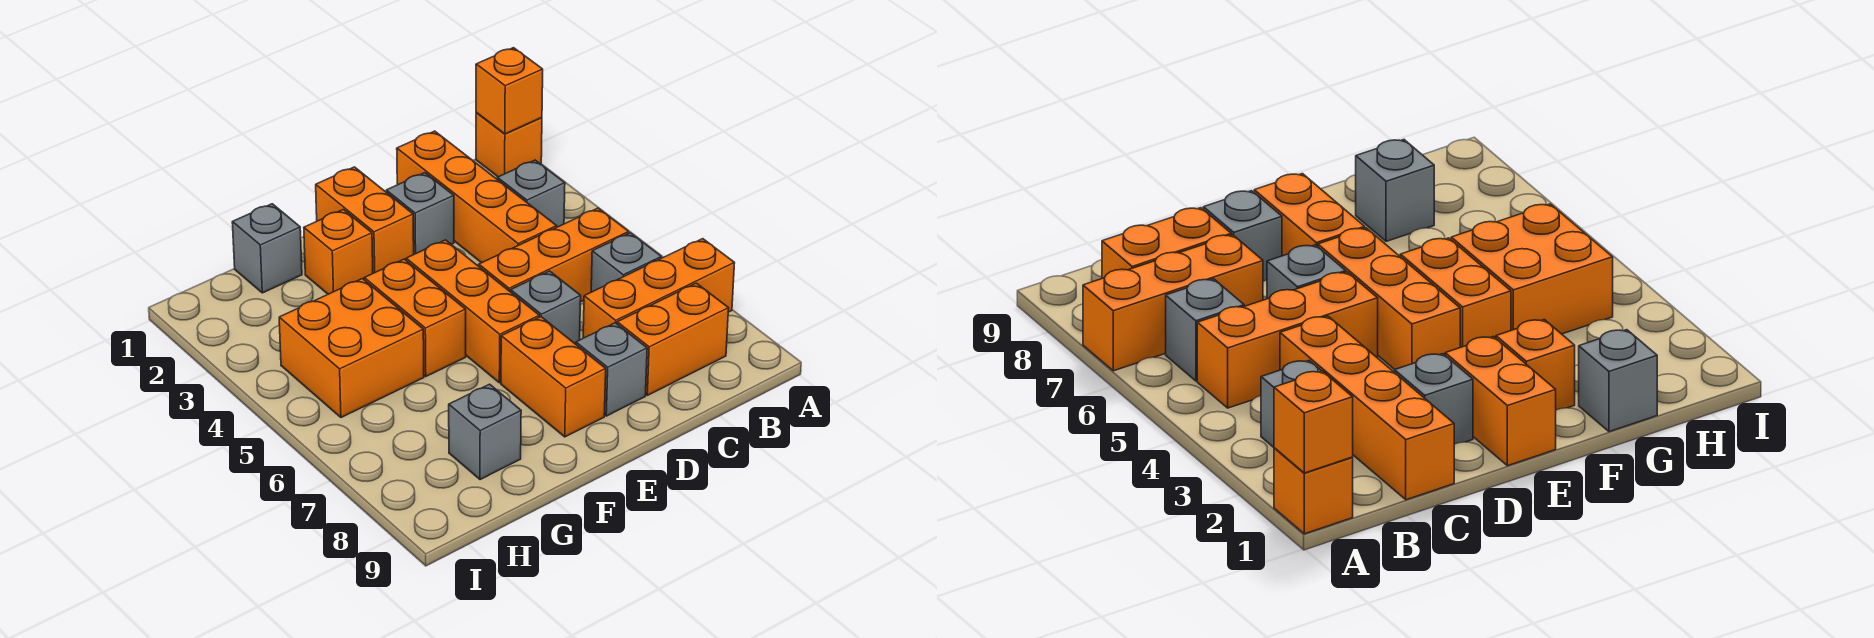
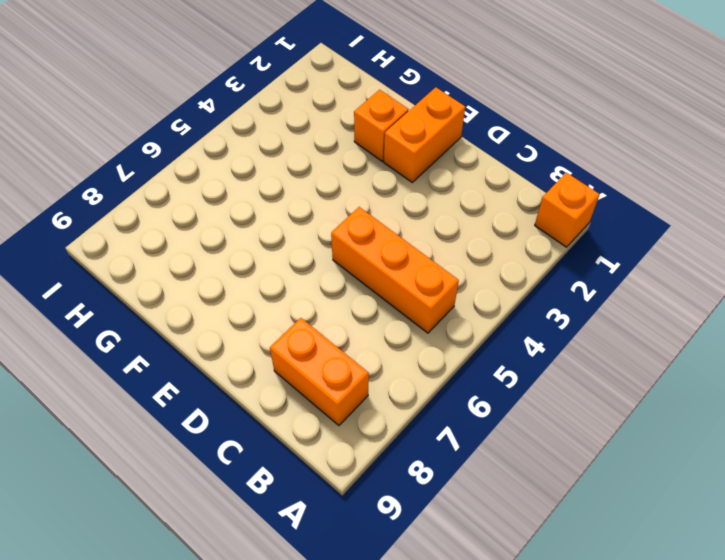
none -> orange 1x3 brick [583,239,734,338]
none -> grey 1x1 brick [497,160,565,227]
none -> grey 1x1 brick [591,233,661,292]

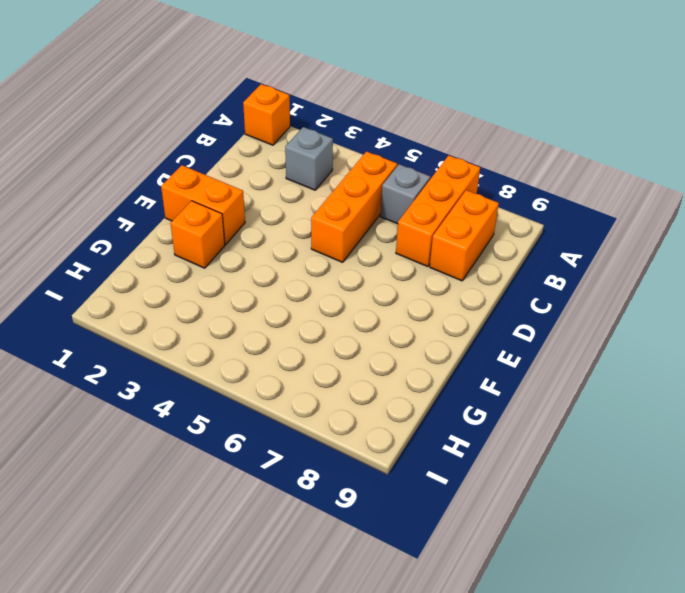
none -> orange 1x4 brick [397,131,557,263]
none -> grey 1x1 brick [386,173,454,254]
none -> grey 1x1 brick [511,271,581,344]

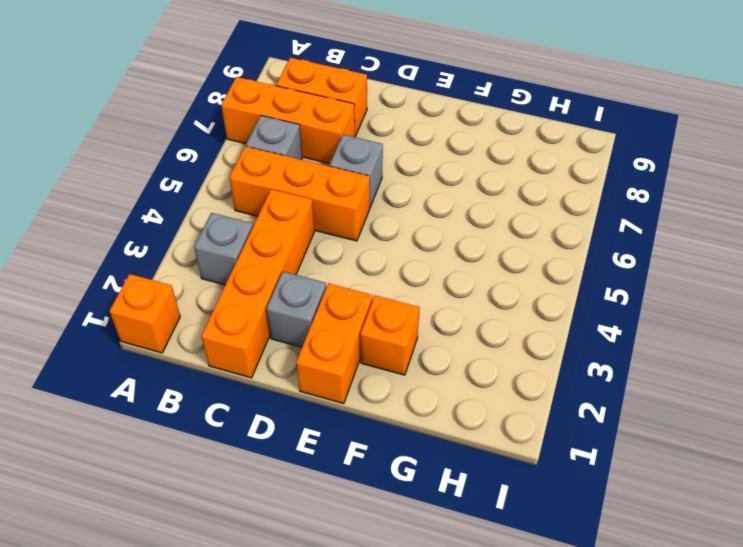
none -> grey 1x1 brick [576,323,647,416]
none -> orange 1x3 brick [406,240,539,383]
none -> orange 1x2 brick [501,317,606,437]

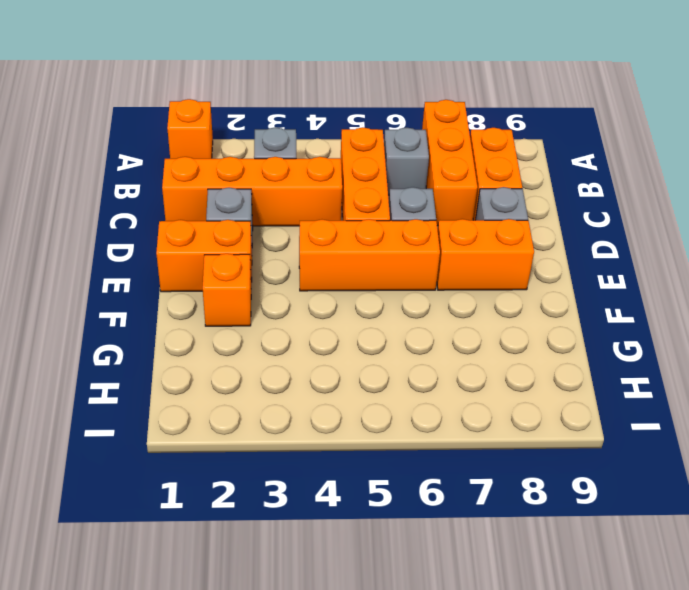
none -> orange 1x2 brick [364,259,466,376]
none -> grey 1x1 brick [232,204,302,293]
none -> orange 2x2 brick [279,279,424,417]

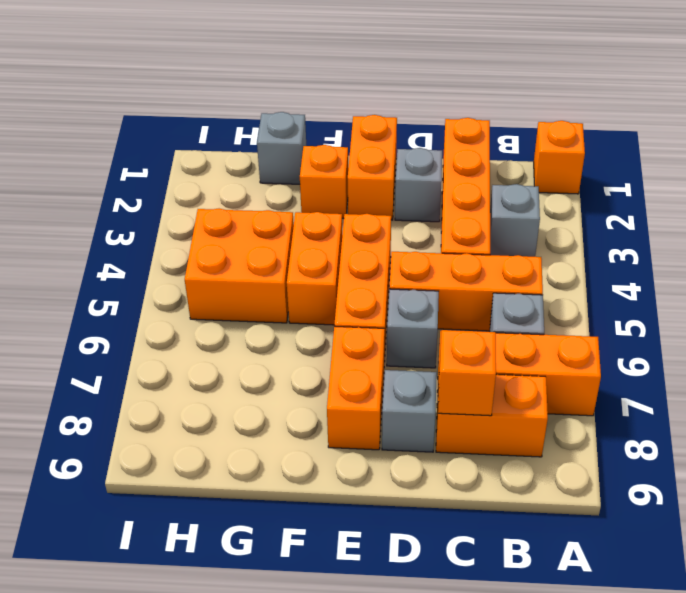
orange 1x1 brick [438,330,496,416] -> orange 1x1 brick moved to [476,48,543,134]
none -> grey 1x1 brick [449,384,521,480]

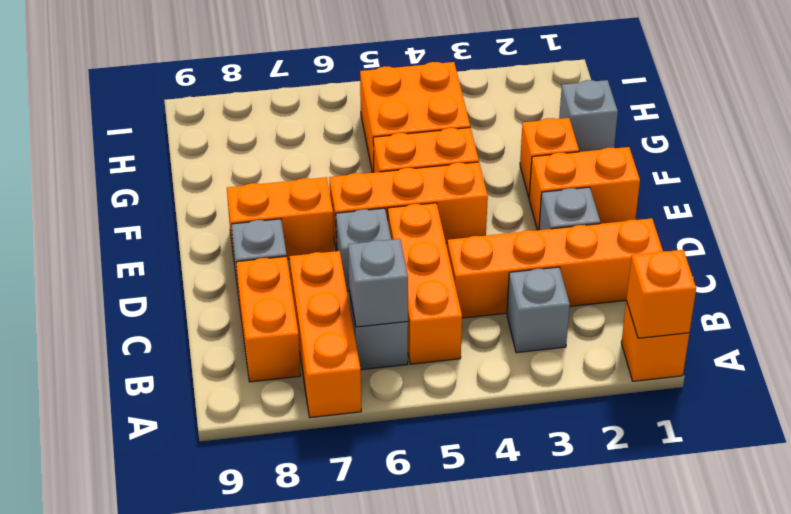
grey 1x1 brick [348,239,408,327] -> grey 1x1 brick moved to [449,384,521,480]

